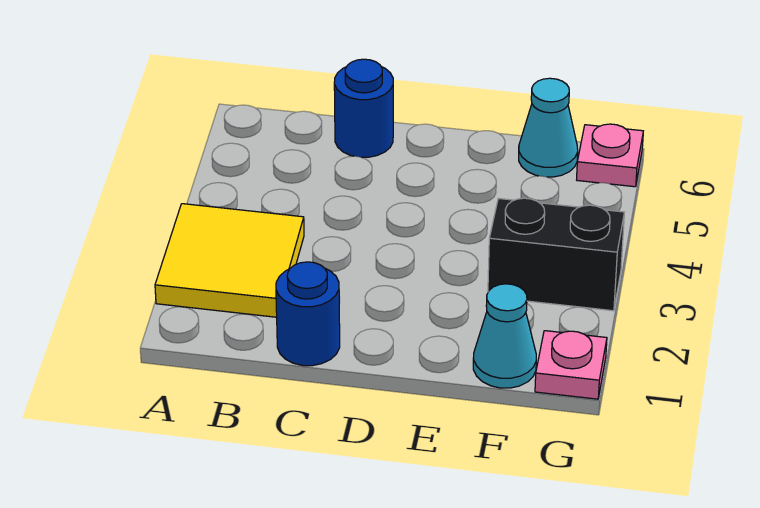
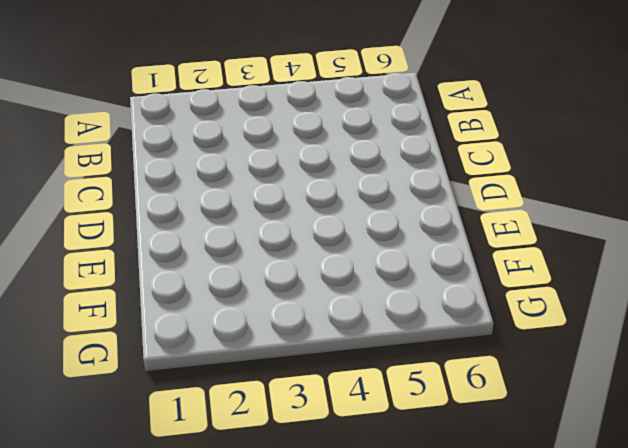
none -> yellow 2x2 tile [155,204,304,317]
none -> blue 1x1 round brick [276,262,340,366]

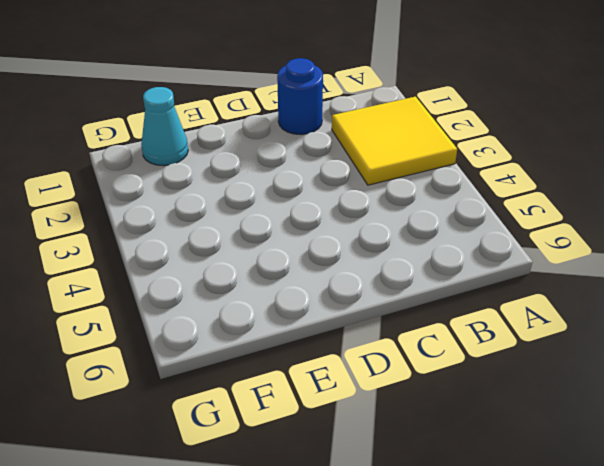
none -> blue 1x1 round brick [334,59,393,157]
none -> black 1x2 brick [488,198,624,311]

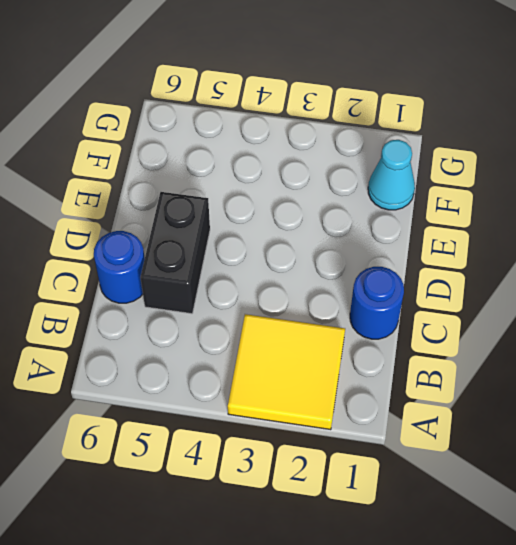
black 1x2 brick [140,192,210,314] -> black 1x2 brick moved to [488,198,624,311]
none -> cyan 1x1 cone [519,78,578,177]
none -> pink 1x1 plate [535,331,607,399]

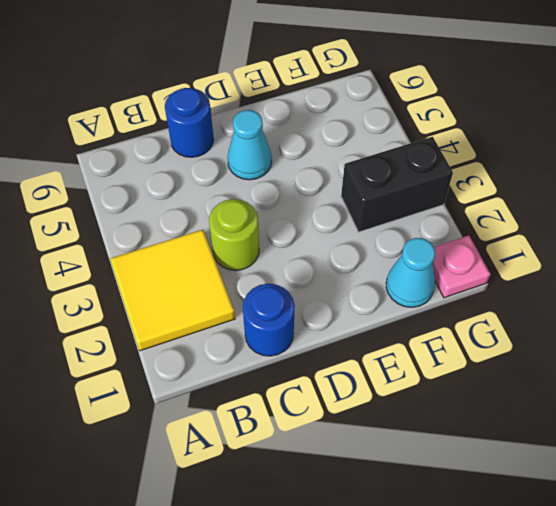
lime 1x1 round brick [209,199,259,270] -> none
cyan 1x1 cone [228,110,272,180] -> cyan 1x1 cone moved to [519,78,578,177]
none -> pink 1x1 plate [577,124,643,187]

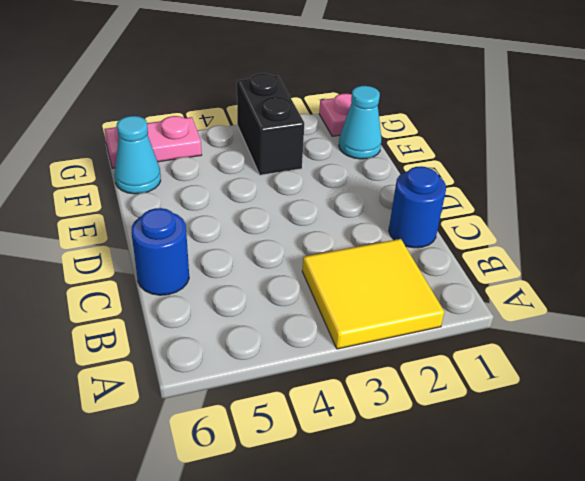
pink 1x2 plate [104,116,202,168] -> pink 1x1 plate [577,124,643,187]

